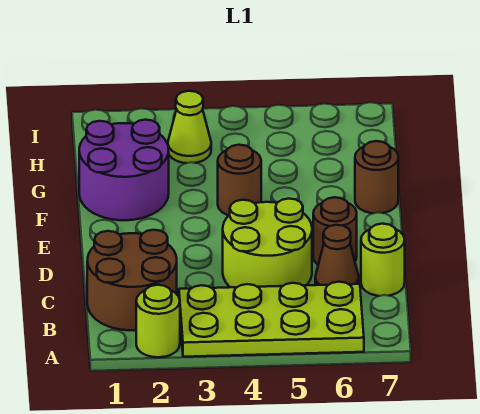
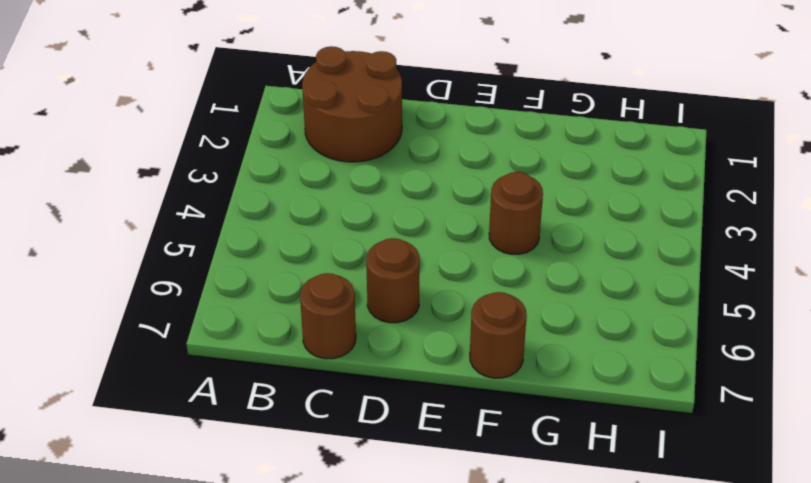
brown 1x1 round brick [300,273,356,359] -> lime 1x1 round brick [361,224,405,296]
none -> lime 1x1 round brick [136,285,180,357]
none -> lime 2x4 plate [179,282,364,357]

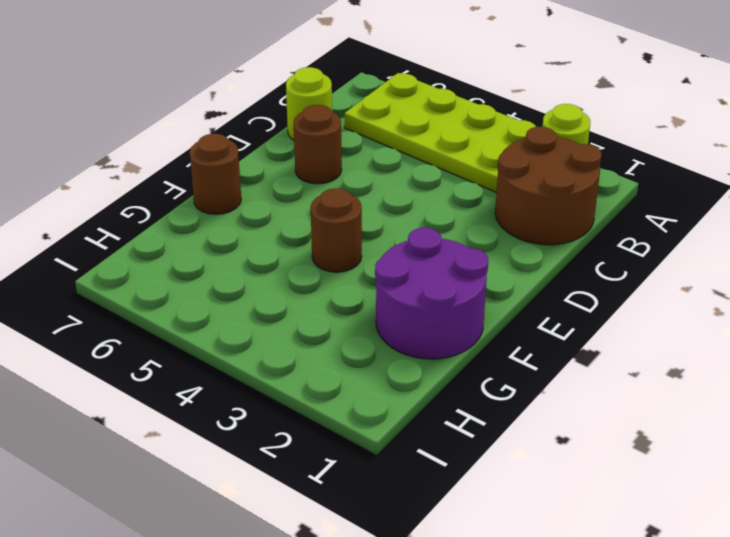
none -> lime 2x2 round brick [223,199,312,287]
none -> brown 1x1 cone [315,225,359,285]

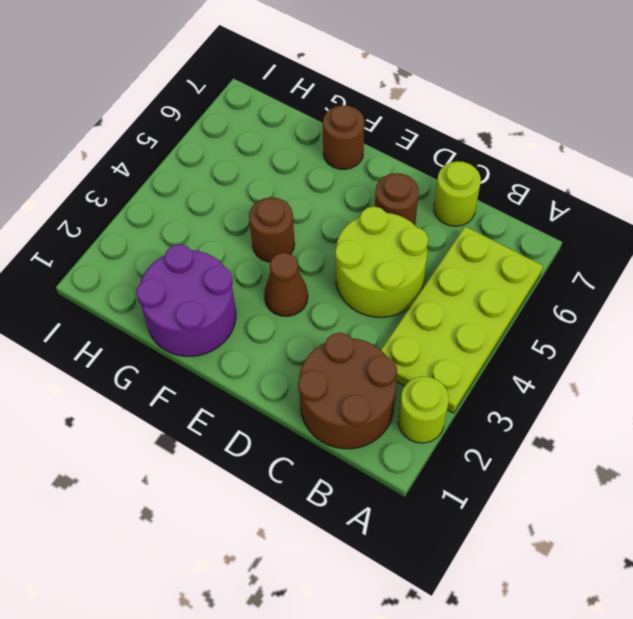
brown 1x1 cone [264,253,308,316] -> brown 1x1 cone moved to [315,225,359,285]
none -> lime 1x1 cone [168,91,211,163]

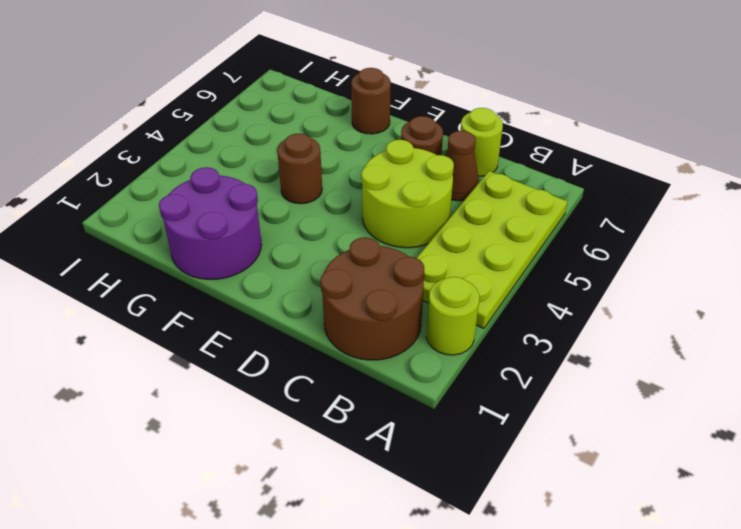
none -> lime 1x1 cone [168,91,211,163]

